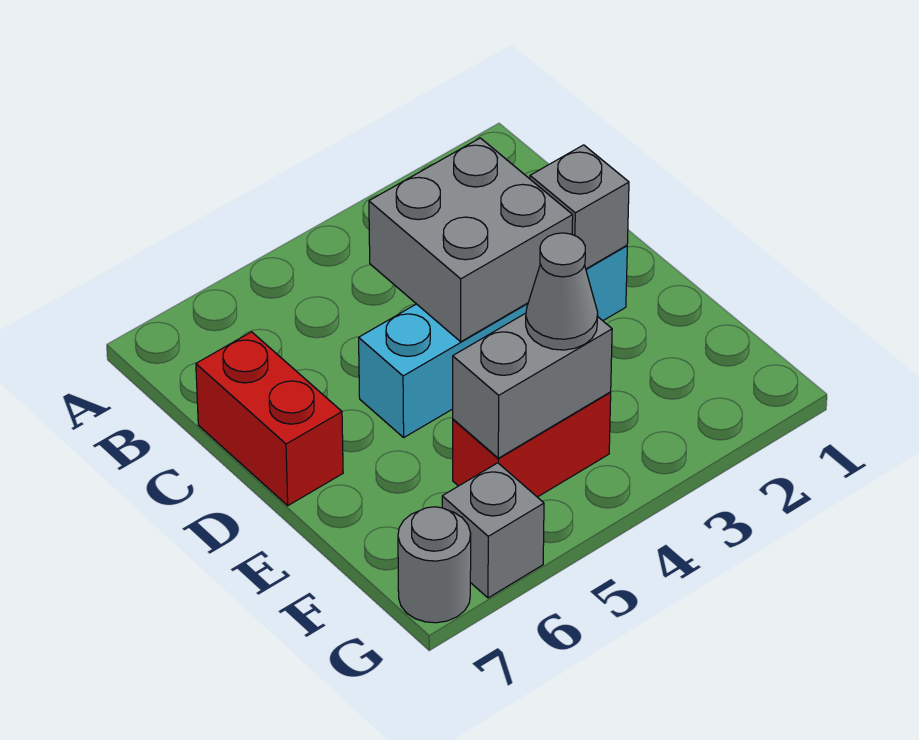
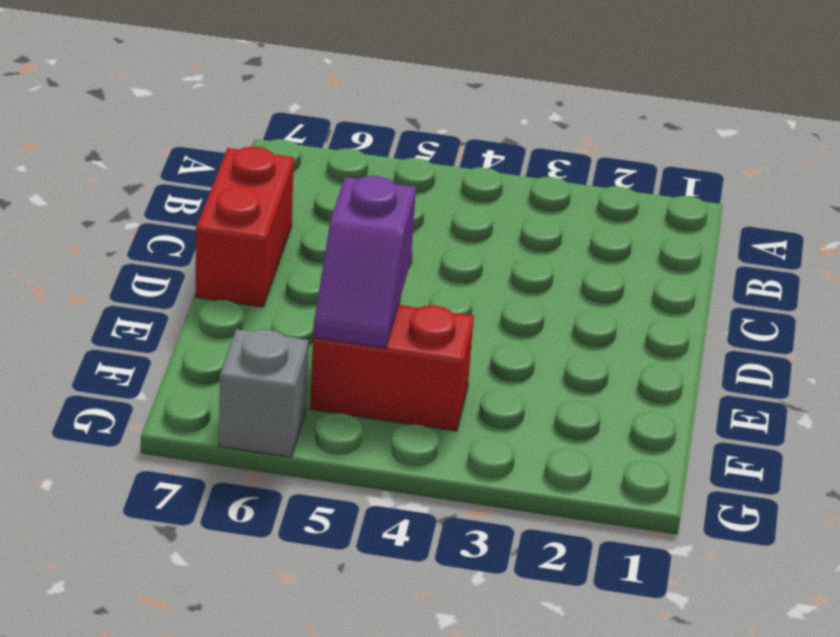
purple 1x2 slope [313,176,416,348] -> grey 1x2 brick [453,313,612,458]
none -> cyan 1x4 brick [359,246,627,437]
none -> grey 1x1 round brick [398,507,471,623]

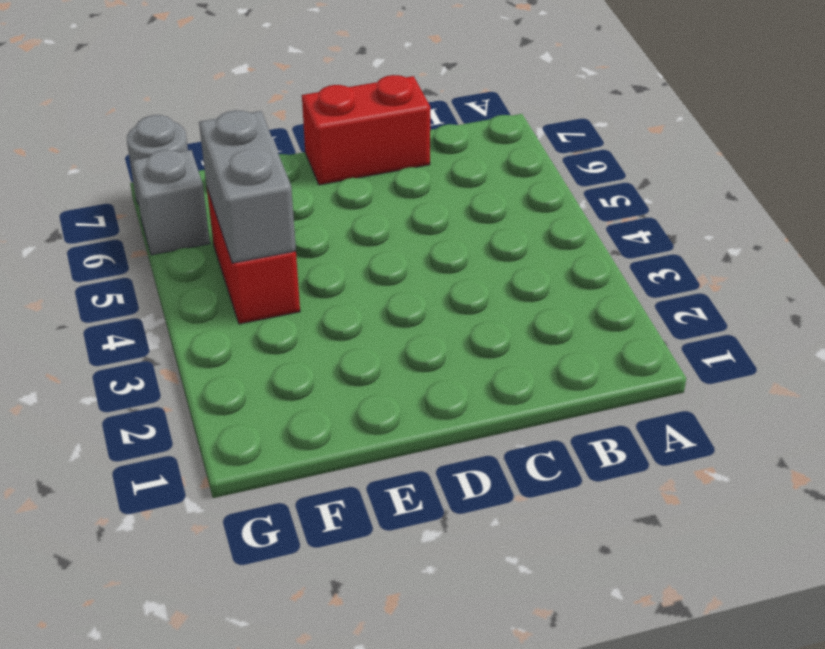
none -> cyan 1x4 brick [359,246,627,437]
none -> grey 2x2 brick [369,138,573,342]

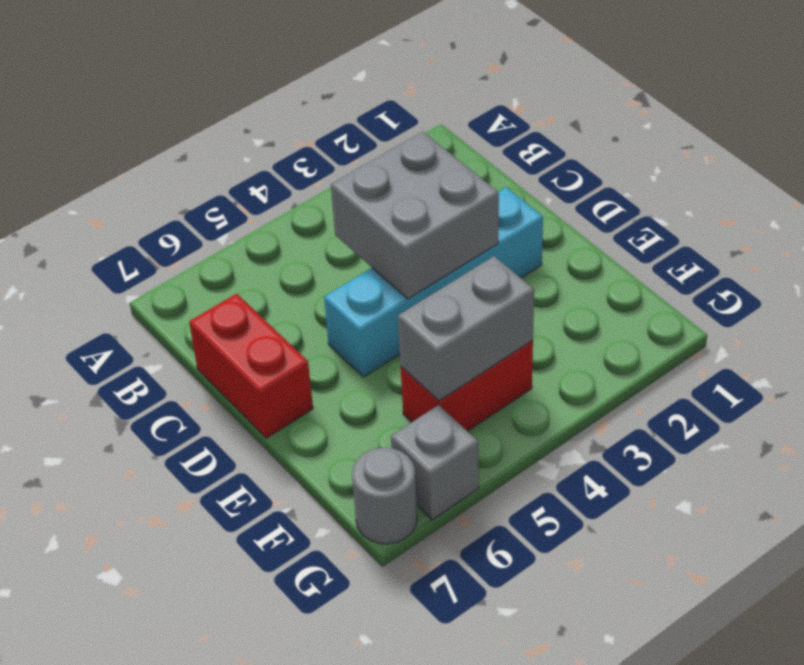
none -> grey 1x1 brick [530,145,629,269]
none -> grey 1x1 cone [526,233,598,350]

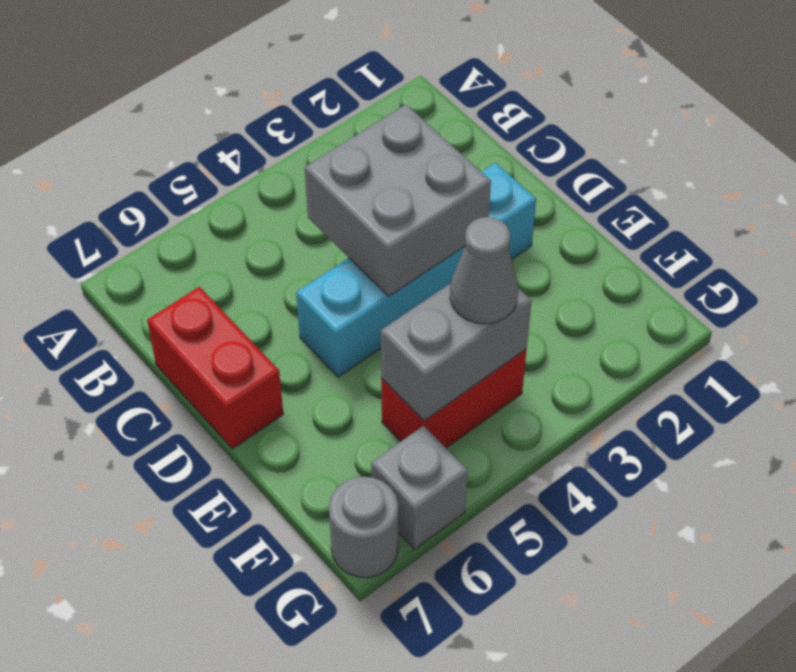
none -> grey 1x1 brick [530,145,629,269]

